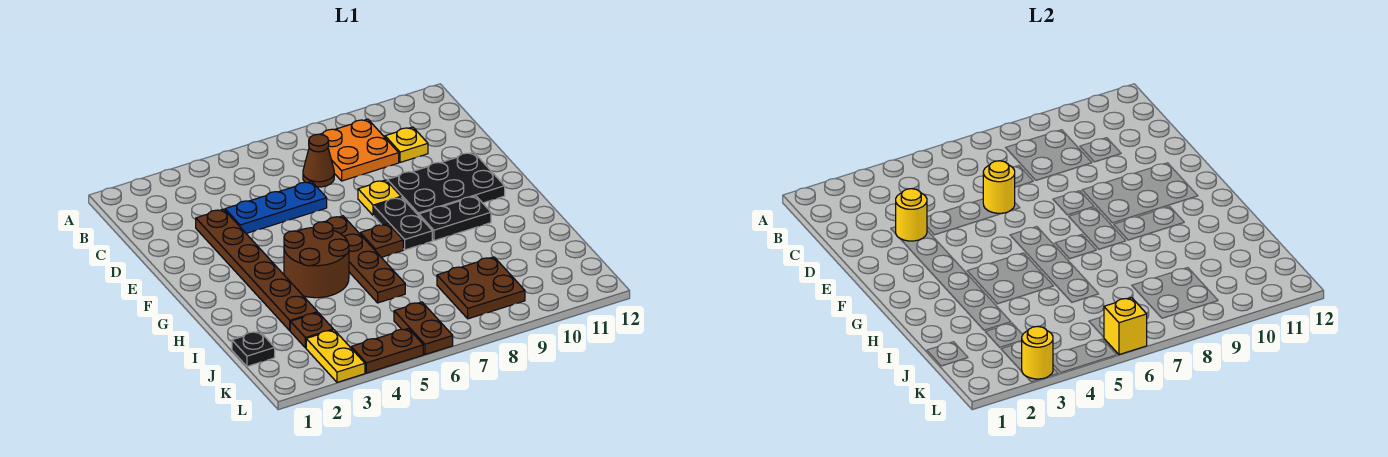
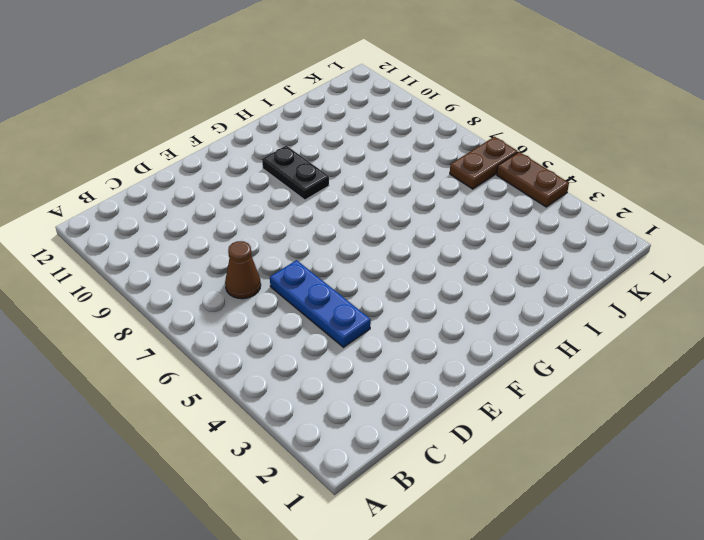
none -> orange 2x2 plate [320,119,399,181]
none -> yellow 1x1 plate [385,127,428,162]
none -> brown 1x6 plate [196,209,318,331]

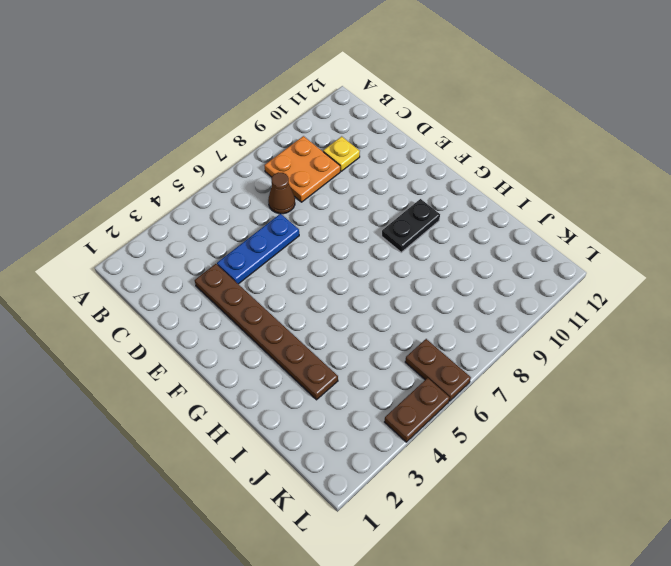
none -> yellow 1x1 plate [358,180,401,215]
none -> black 2x3 plate [387,152,505,216]
none -> brown 1x4 plate [325,216,405,303]

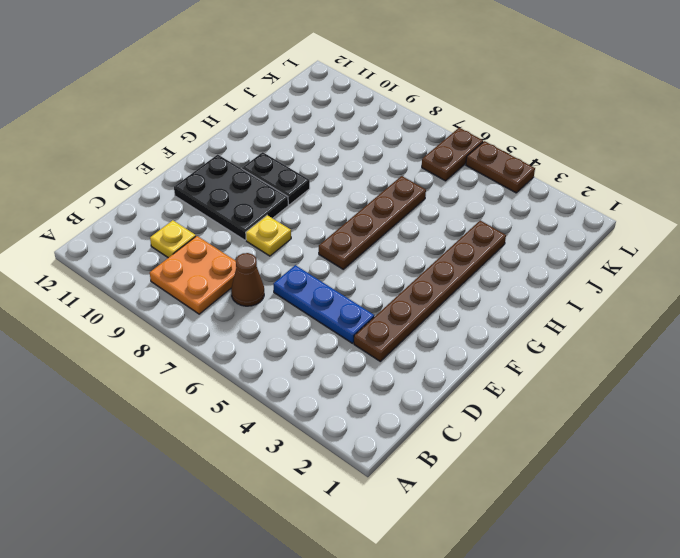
none -> black 1x2 plate [374,197,432,250]
none -> brown 2x2 round brick [284,222,349,298]
none -> brown 1x1 plate [360,224,403,257]

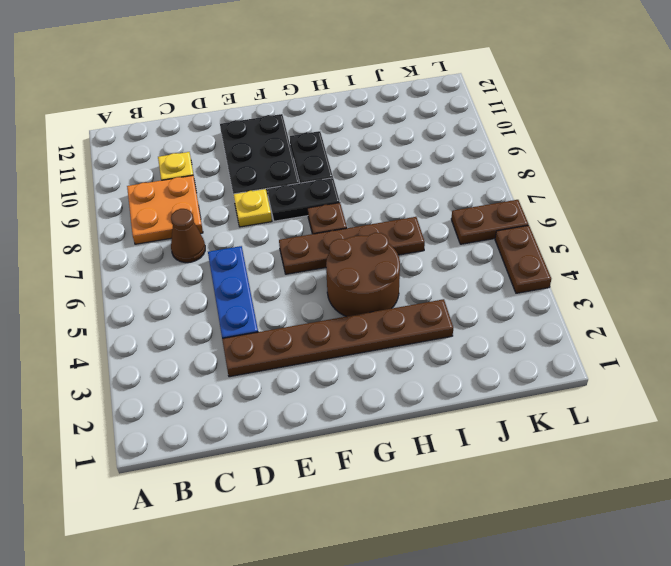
none -> black 1x1 plate [232,331,275,366]
none -> brown 1x1 plate [290,313,333,348]
none -> brown 2x2 plate [437,257,525,319]

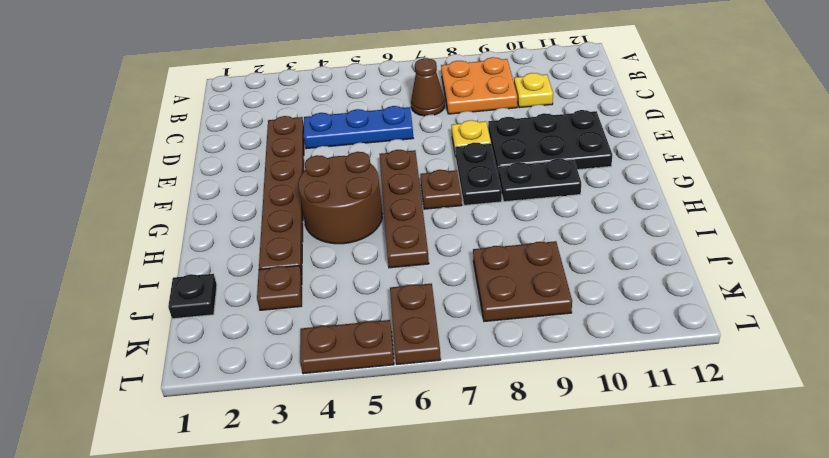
none -> yellow 1x2 plate [306,330,365,382]
none -> yellow 1x1 round brick [896,189,927,241]
none -> yellow 1x1 round brick [983,161,1015,214]

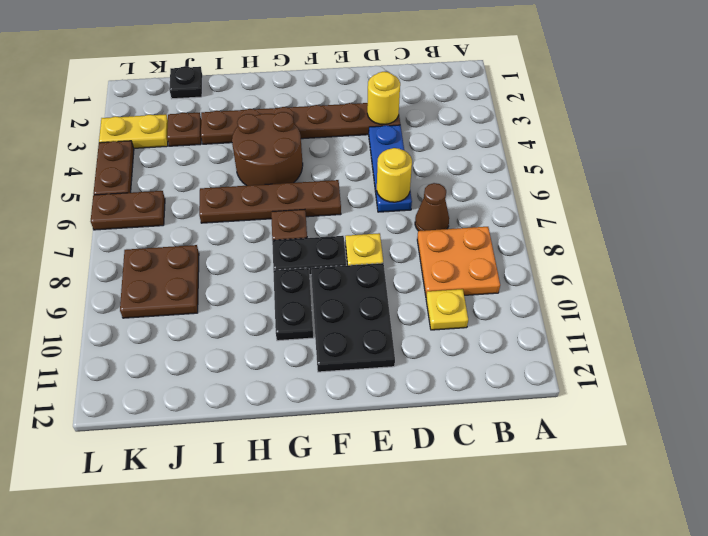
none -> yellow 1x1 round brick [1022,326,1053,379]
none -> yellow 1x1 brick [1104,298,1147,355]

